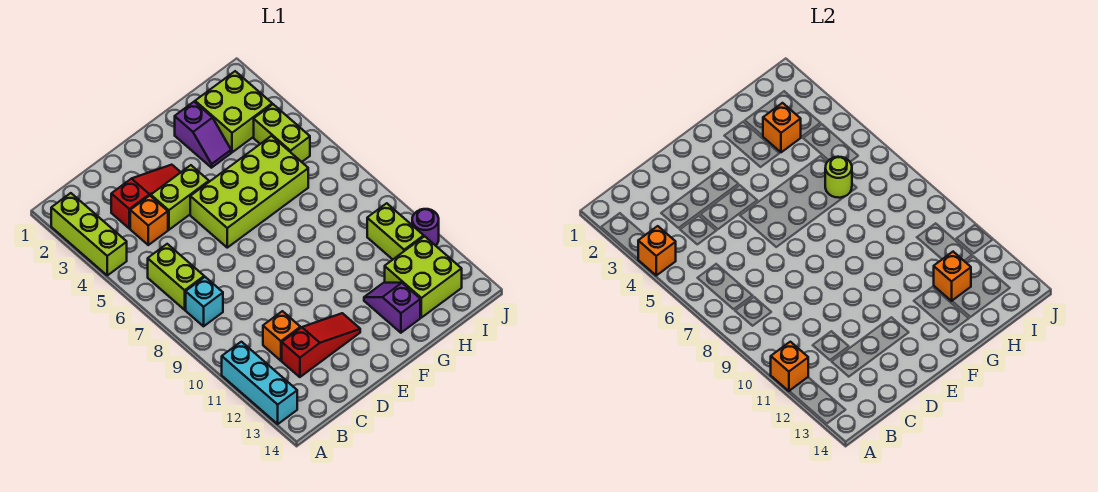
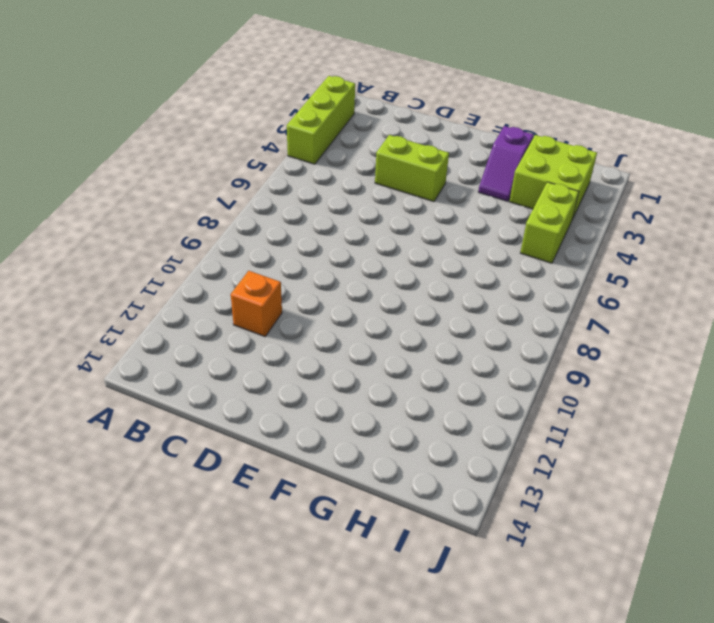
none -> cyan 1x3 brick [222,342,297,424]
none -> lime 1x2 brick [148,244,204,310]
none -> cyan 1x1 brick [186,277,223,326]

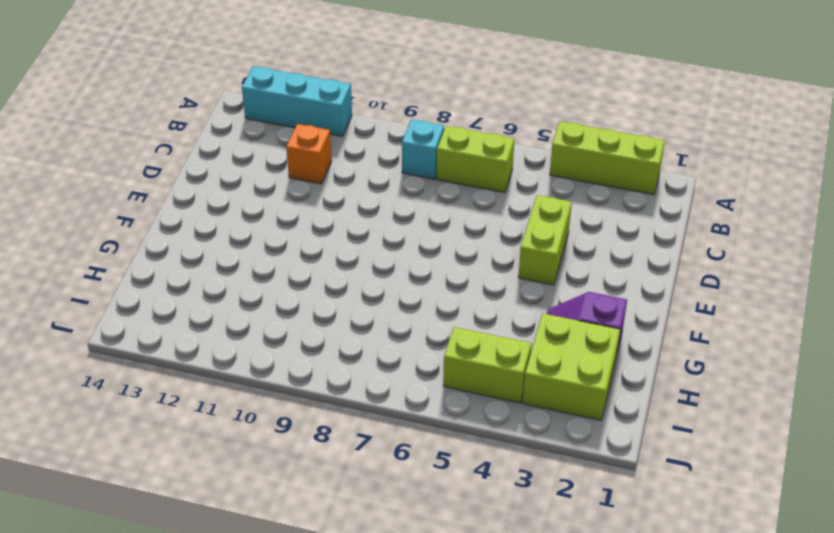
none -> red 1x3 slope [111,165,181,229]
none -> orange 1x1 brick [130,196,168,245]
none -> red 1x3 slope [282,313,360,377]

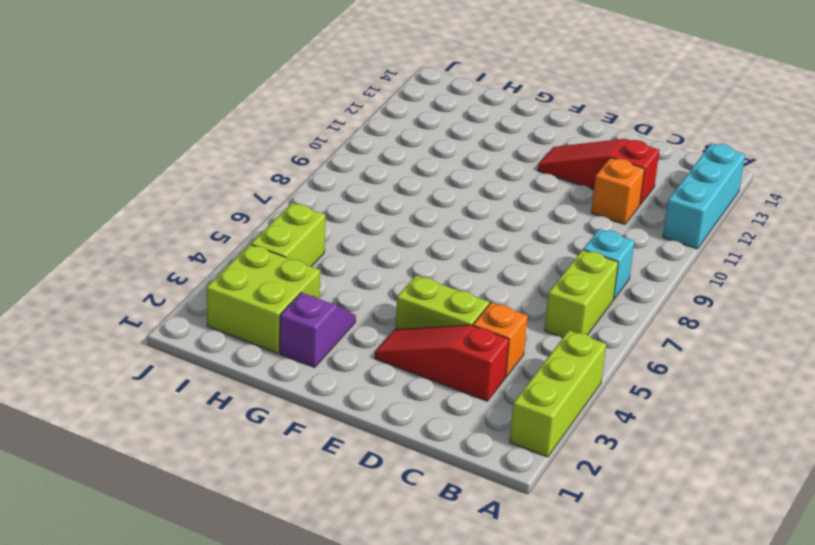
none -> lime 2x4 brick [190,136,308,248]
none -> purple 1x2 slope [364,283,420,333]
none -> lime 2x2 brick [385,236,462,318]

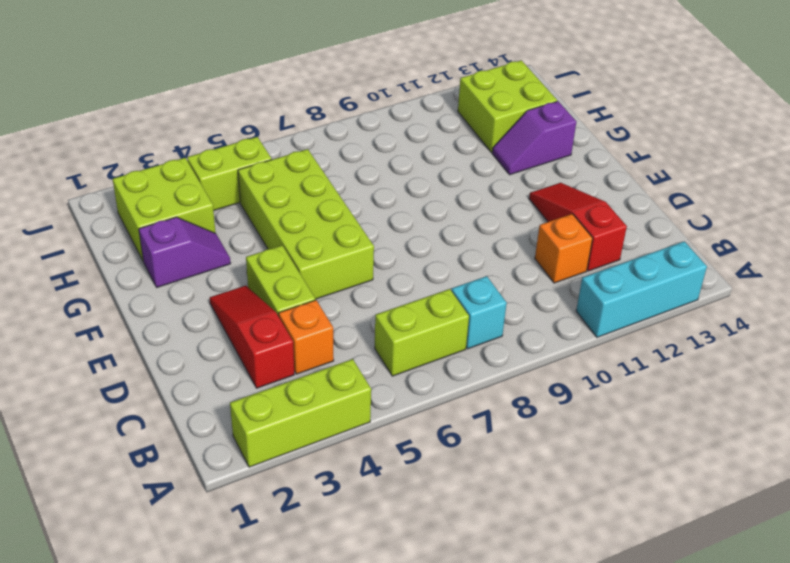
none -> lime 1x2 brick [367,203,424,259]
none -> purple 1x1 round brick [412,209,439,246]
none -> orange 1x1 brick [638,226,676,275]

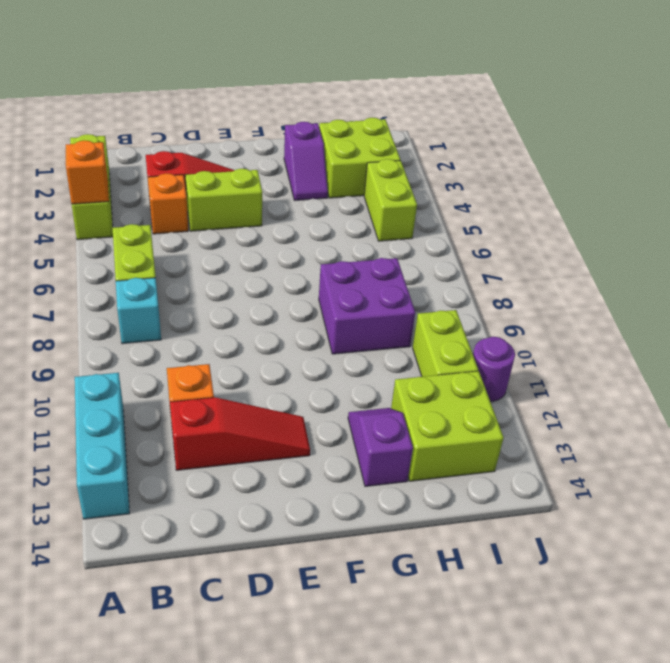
purple 2x2 brick [319,258,415,354] -> none
none -> lime 2x4 brick [190,136,308,248]
none -> orange 1x1 brick [771,342,808,391]
none -> orange 1x1 brick [763,103,801,152]

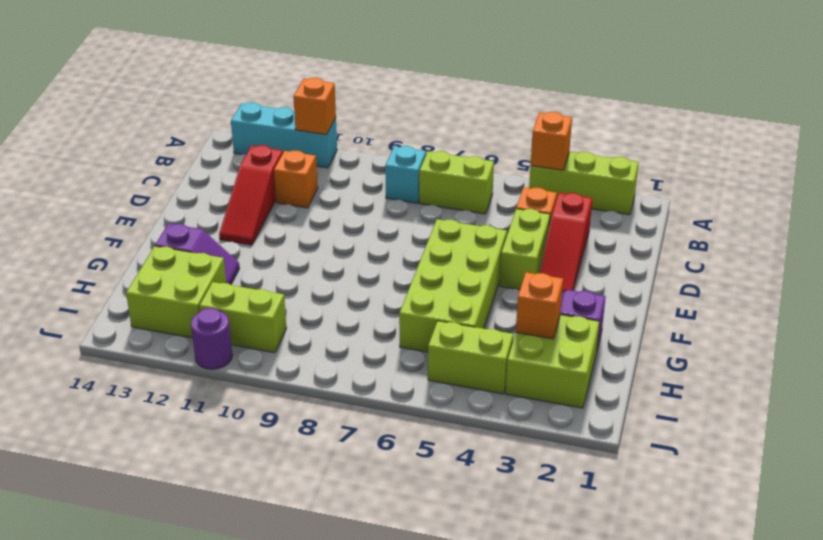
none -> lime 1x1 round brick [825,157,852,198]
none -> orange 1x1 brick [934,252,971,301]

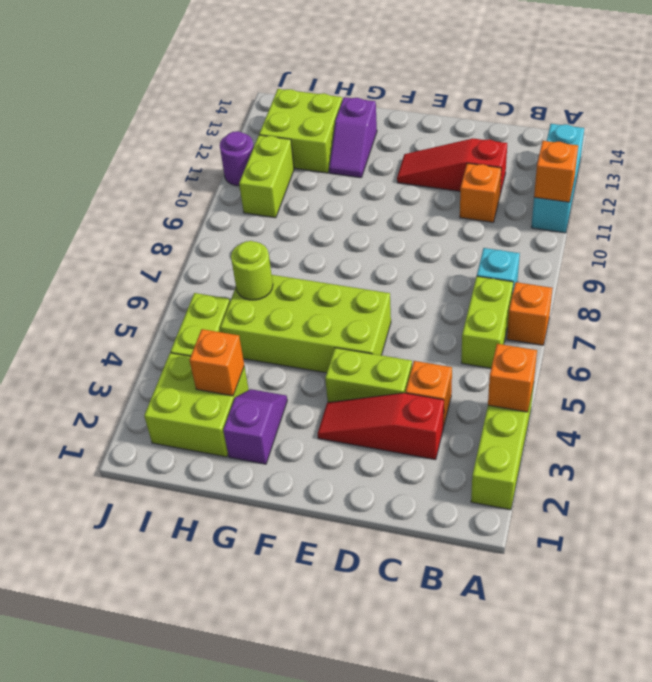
orange 1x1 brick [507,282,552,345] -> orange 1x1 brick moved to [934,252,971,301]

